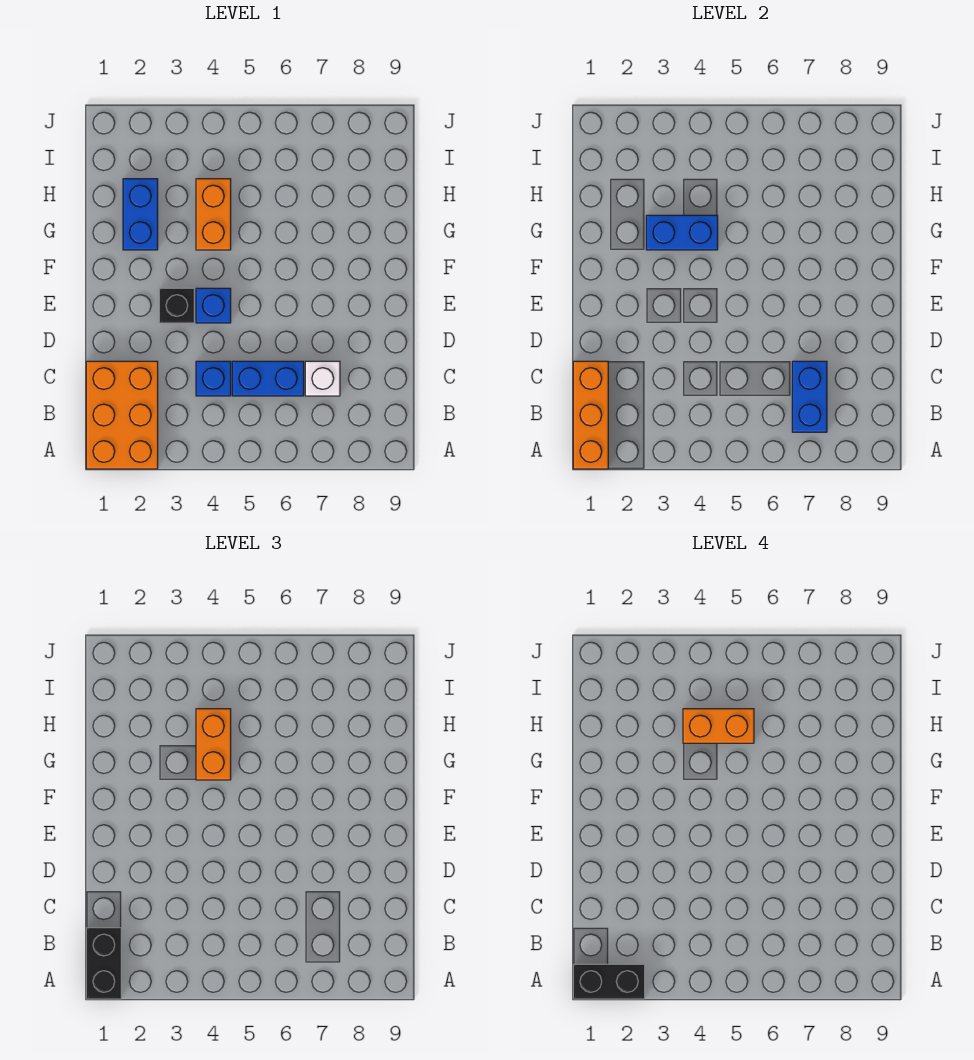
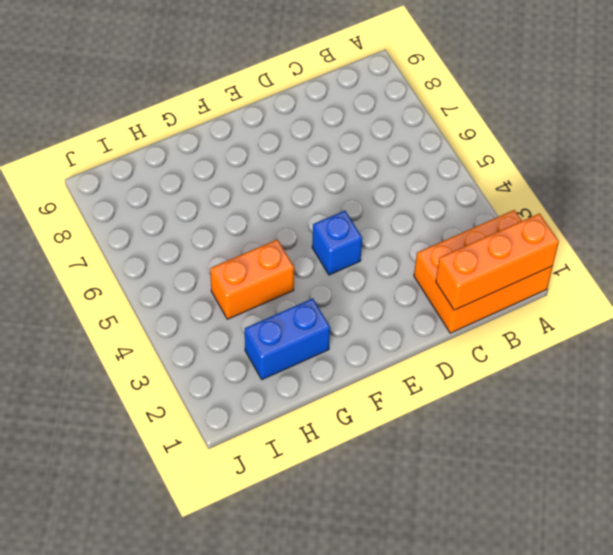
none -> blue 1x1 brick [196,361,231,396]
none -> blue 1x2 brick [232,361,304,396]
none -> white 1x1 brick [305,361,340,396]

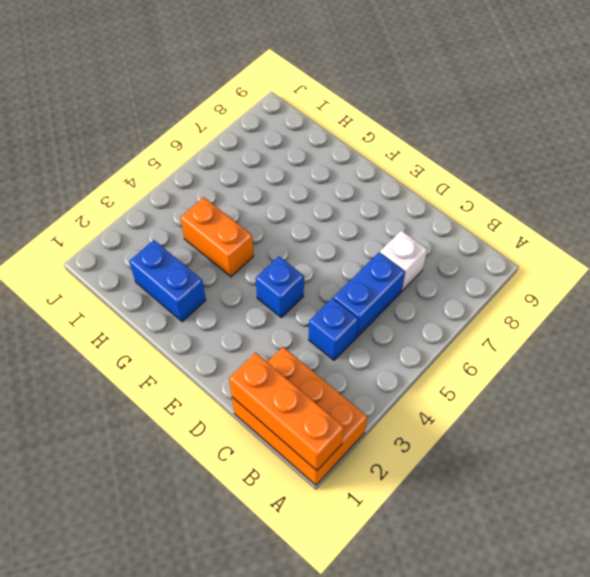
none -> black 1x1 brick [159,288,194,323]
none -> blue 1x2 brick [792,361,827,432]
none -> blue 1x2 brick [646,215,718,250]

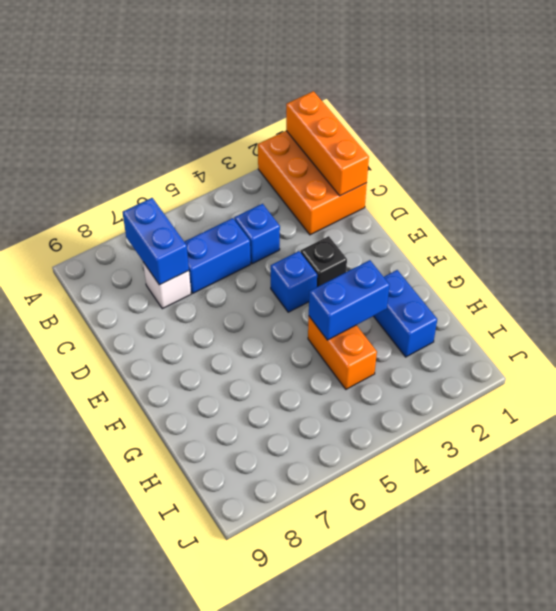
none -> black 1x2 brick [86,928,121,999]
none -> orange 1x2 brick [196,709,231,780]
none -> black 1x2 brick [573,964,645,999]

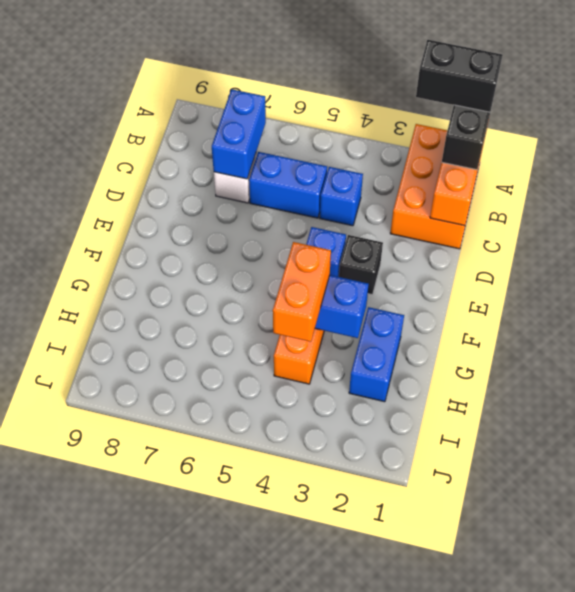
none -> orange 1x2 brick [683,709,754,743]

